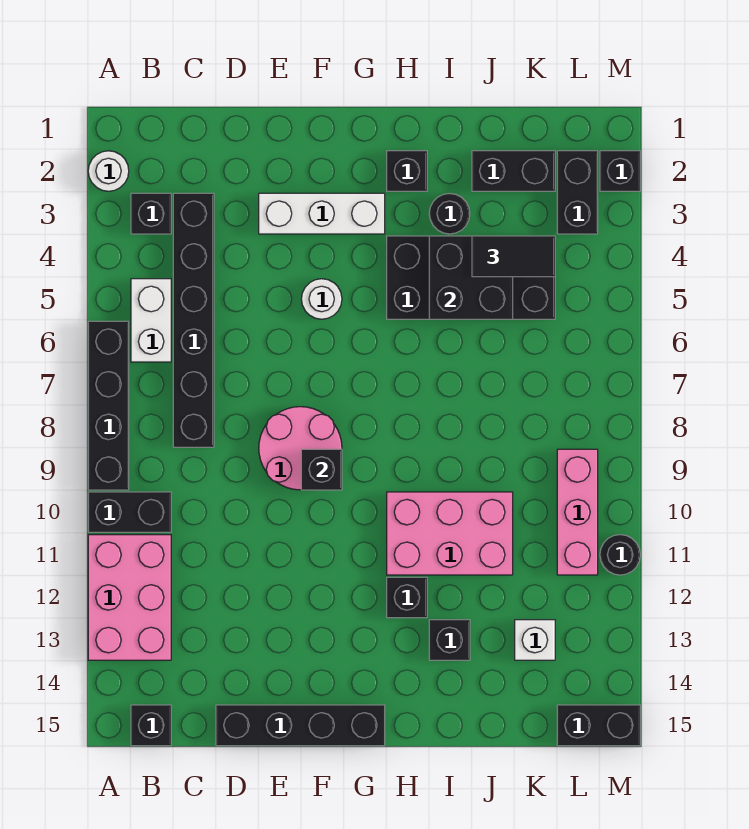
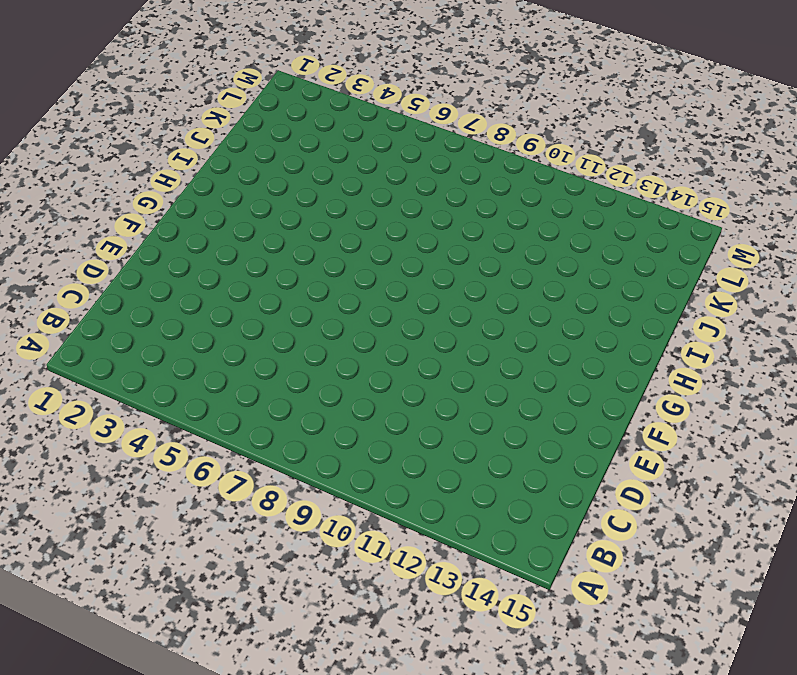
none -> white 1x1 round brick [88,151,129,191]
none -> black 1x4 brick [88,321,129,490]
none -> black 1x2 brick [88,492,171,532]

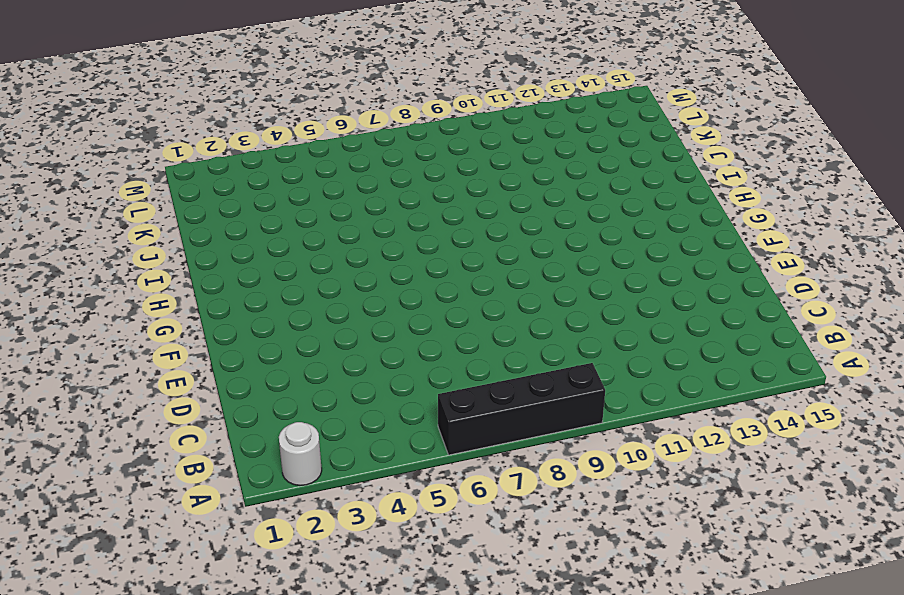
none -> black 1x2 brick [88,492,171,532]
none -> pink 2x3 brick [88,535,171,660]
none -> black 1x1 brick [131,193,171,234]

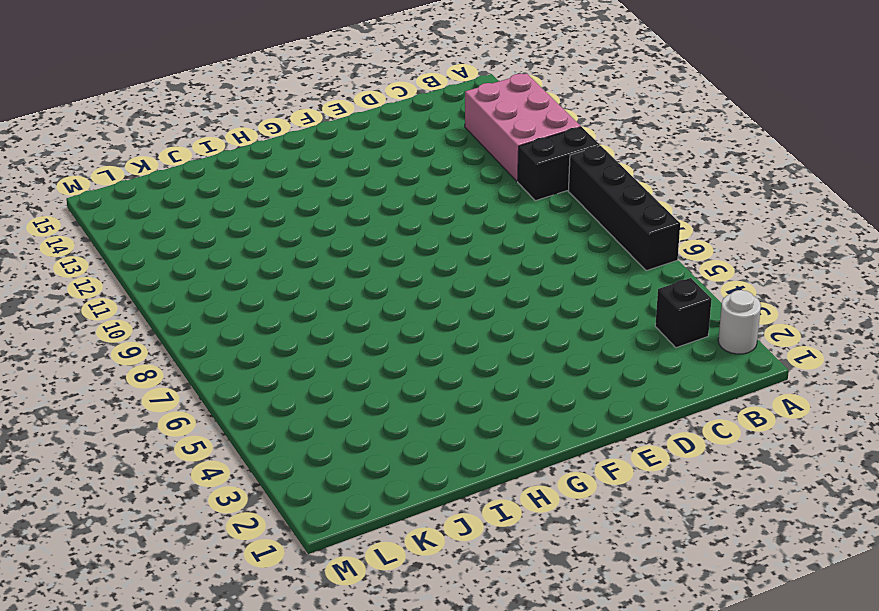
none -> white 1x2 brick [131,279,171,362]
none -> black 1x1 brick [131,705,171,746]
none -> black 1x6 brick [173,193,214,447]

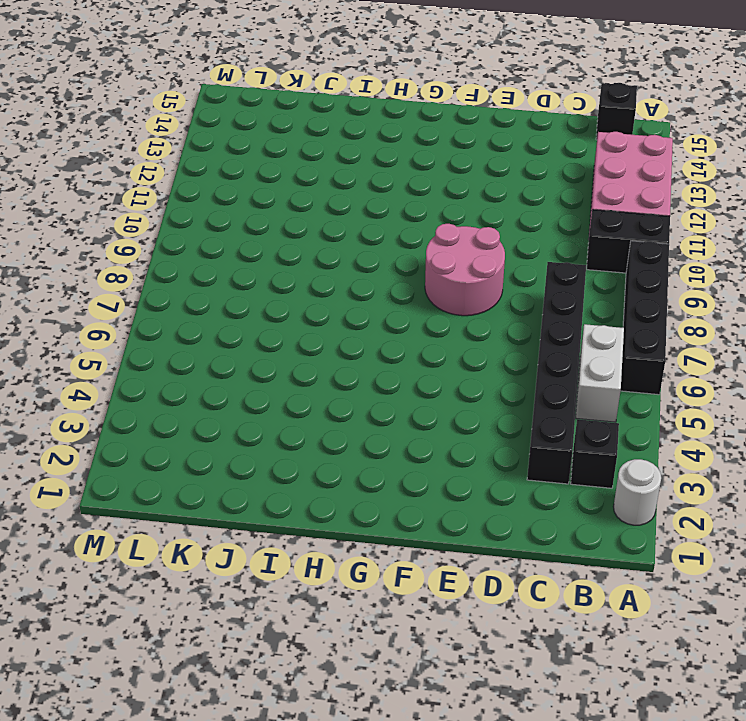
none -> black 1x4 brick [216,705,385,746]
none -> white 1x3 brick [259,193,385,234]
none -> white 1x1 round brick [301,279,342,319]

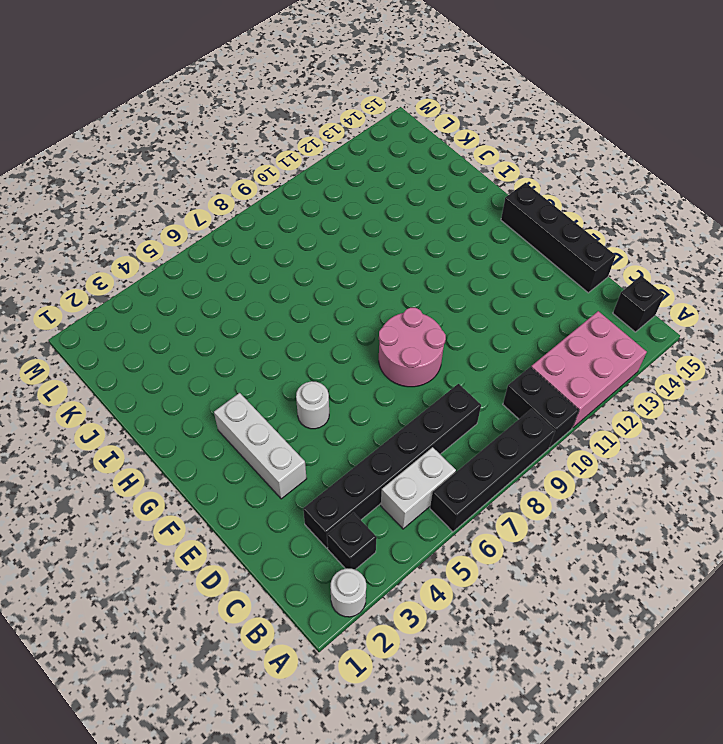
none -> black 1x1 brick [387,151,427,191]
none -> black 2x4 brick [387,236,555,319]
none -> pink 2x3 brick [387,492,513,575]

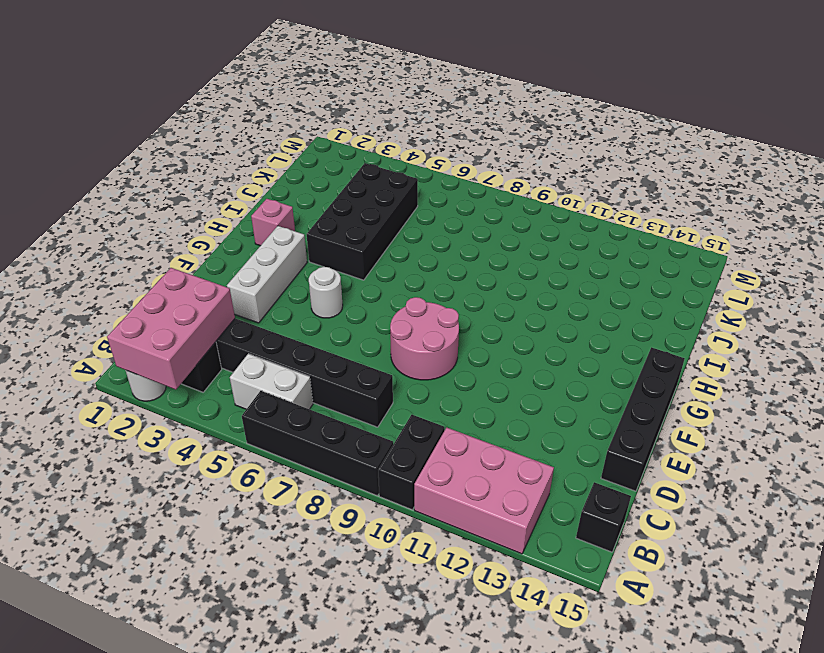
pink 2x3 brick [107,268,235,390] -> pink 2x3 brick moved to [387,492,513,575]
pink 1x1 brick [251,199,295,246] -> black 1x1 brick [387,151,427,191]
none -> black 1x1 brick [387,577,427,618]
none -> black 1x1 round brick [429,193,470,234]
none -> black 1x1 brick [429,620,470,660]

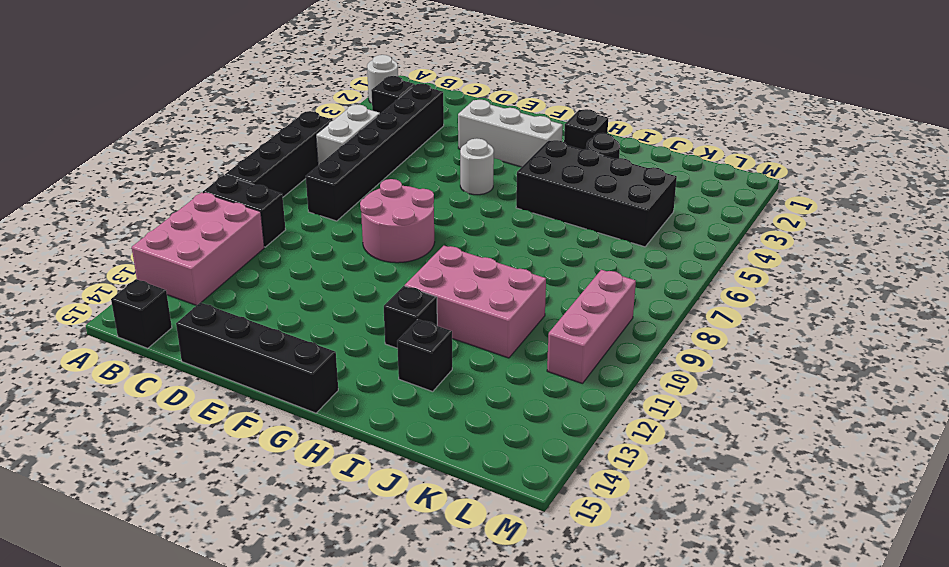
none -> black 1x2 brick [472,151,555,191]
none -> white 1x1 brick [515,620,555,660]
none -> black 1x2 brick [557,151,598,234]

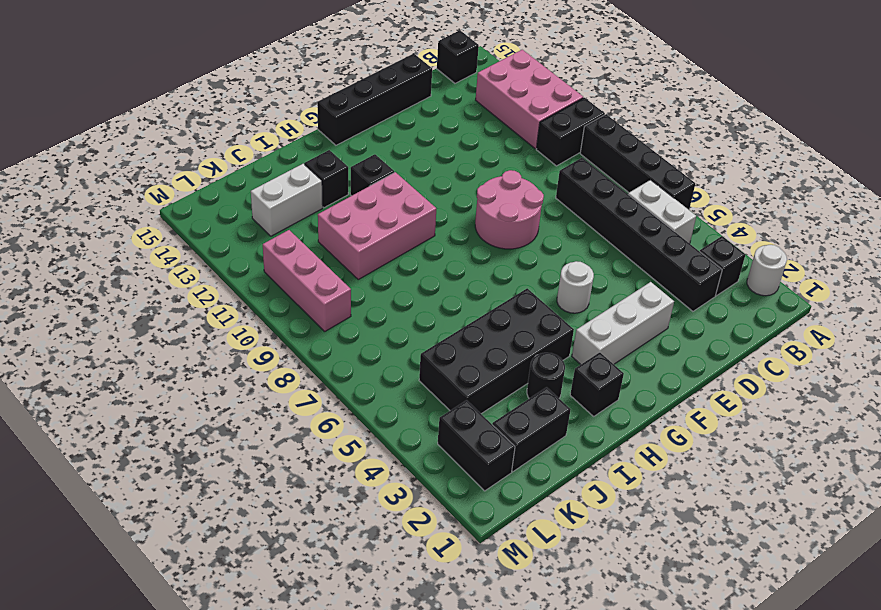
white 1x2 brick [251,164,323,236] -> white 1x1 brick [515,620,555,660]
none -> black 1x2 brick [557,705,640,746]
none -> black 1x1 brick [600,151,640,191]
none -> black 1x1 round brick [600,535,640,575]

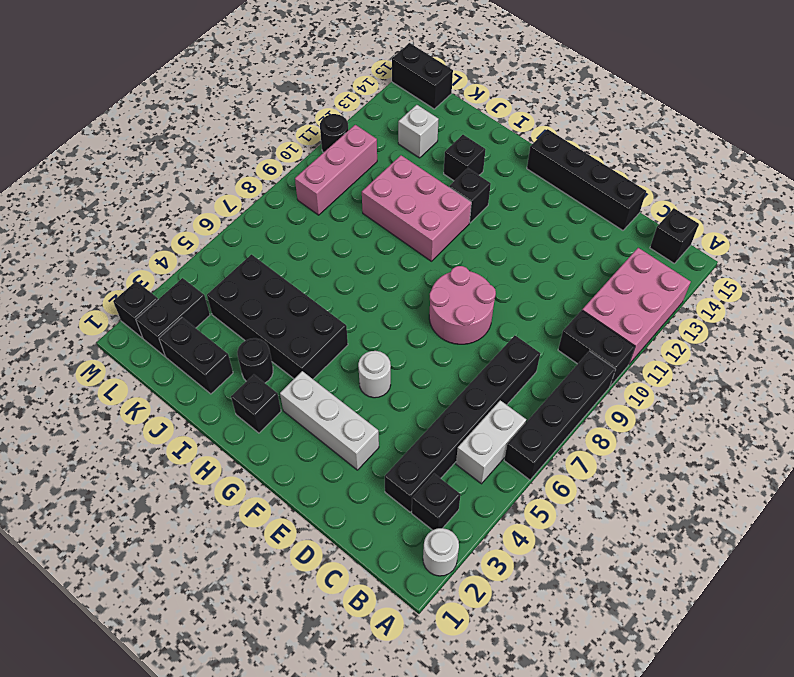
none -> black 1x1 brick [301,449,342,490]
none -> black 2x2 brick [429,236,513,319]
none -> black 1x2 tile [472,236,555,277]

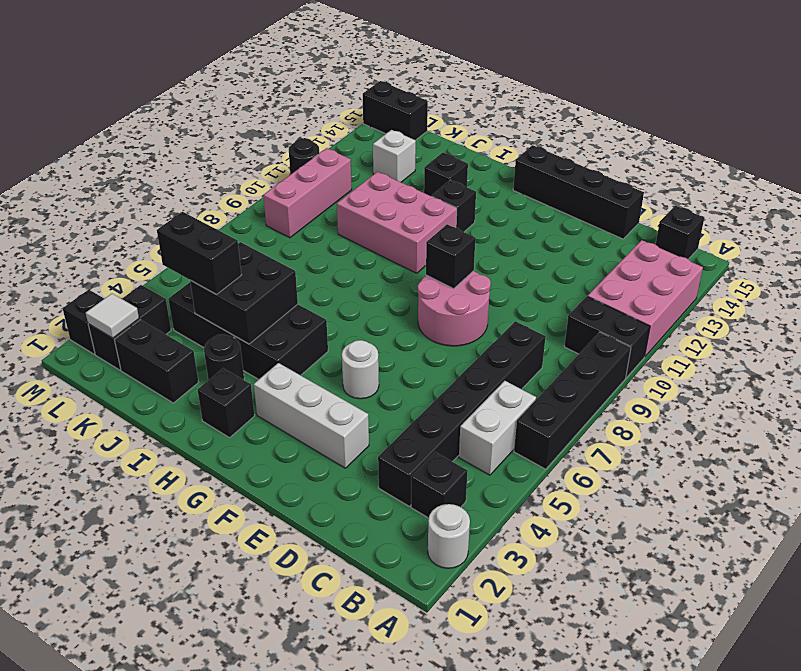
black 1x2 brick [157,212,241,294] -> black 1x2 tile [472,236,555,277]
white 1x1 tile [86,294,139,338] -> none

